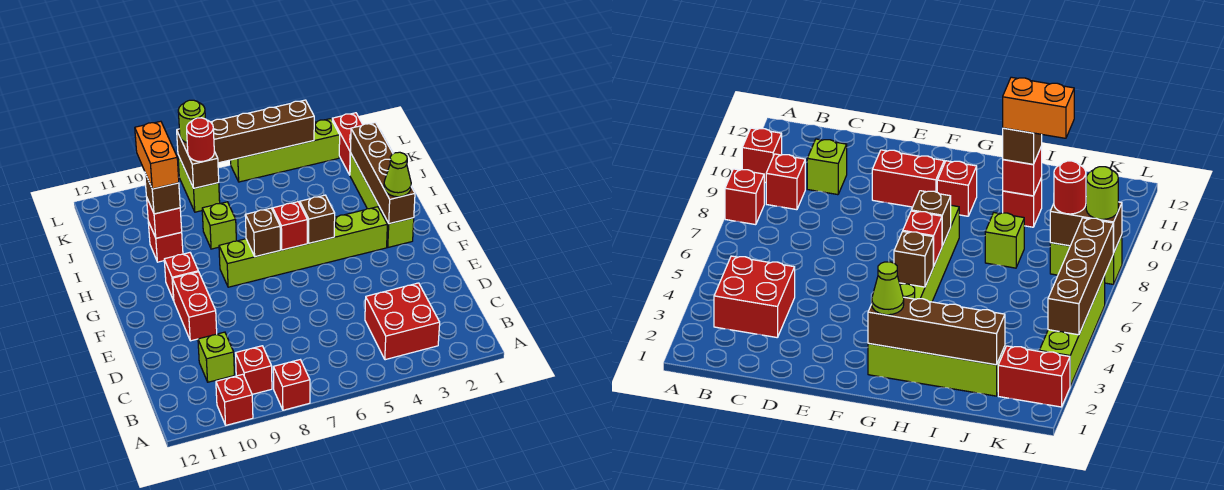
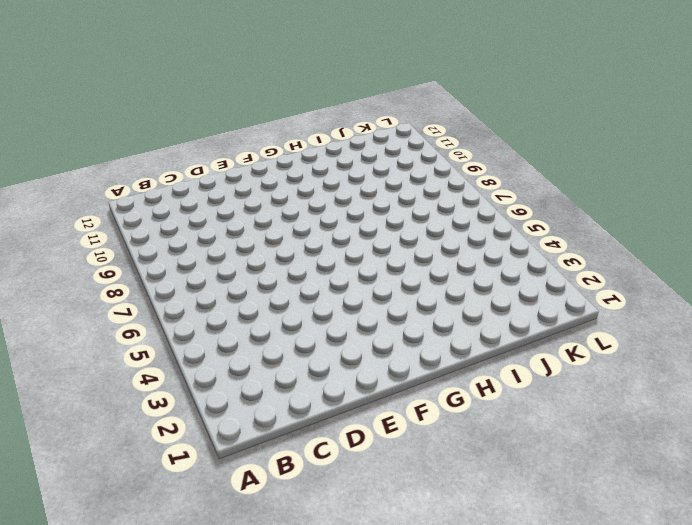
none -> red 1x1 brick [273,360,310,410]
none -> red 1x1 brick [216,374,253,425]
none -> red 2x2 brick [365,283,440,360]

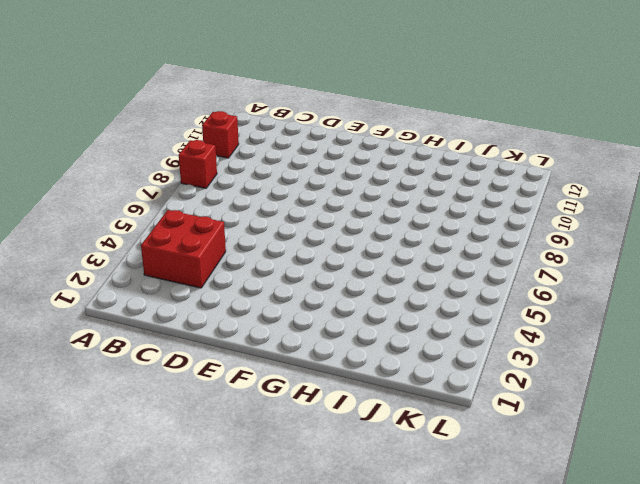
none -> red 1x1 brick [236,346,272,394]
none -> lime 1x1 brick [198,332,234,382]
none -> red 1x2 brick [173,272,217,341]

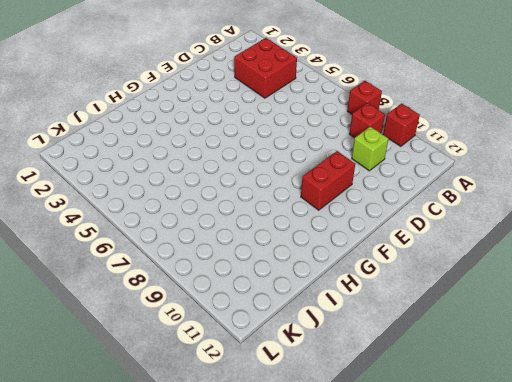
none -> lime 1x4 brick [350,154,414,247]
none -> lime 1x6 brick [219,207,387,287]
none -> red 1x1 brick [164,253,198,300]

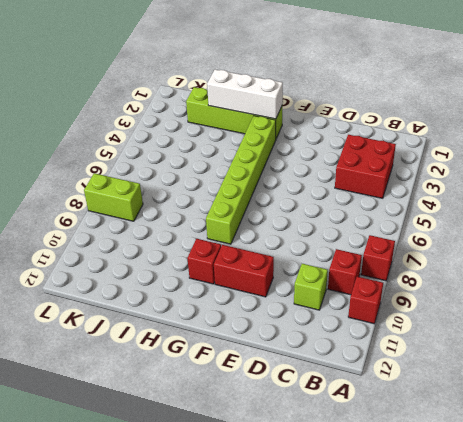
white 1x3 brick [207,70,283,119] -> brown 1x4 brick [351,123,415,224]
none -> lime 1x1 brick [202,202,236,249]
none -> red 1x1 brick [148,222,183,262]
none -> red 1x2 brick [332,113,363,175]

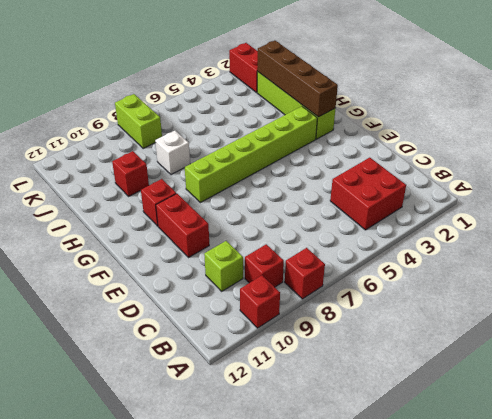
white 1x1 brick [155,131,190,175] -> lime 1x1 brick [202,202,236,249]
none -> lime 1x4 brick [231,119,340,182]
none -> brown 1x1 brick [300,195,335,243]
none -> red 1x1 brick [273,202,307,250]

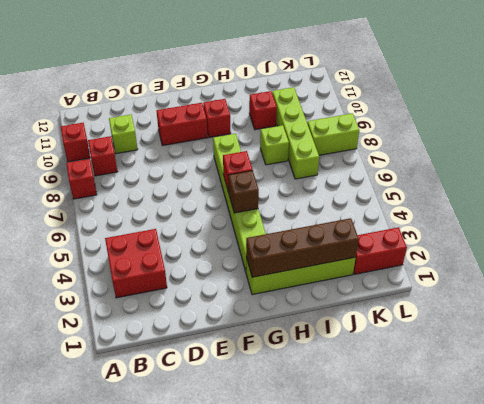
lime 1x4 brick [272,87,319,179] -> lime 1x4 brick moved to [231,119,340,182]
none -> brown 1x1 brick [245,208,280,257]
none -> red 1x1 brick [147,199,182,238]
none -> brown 1x2 brick [177,129,219,188]

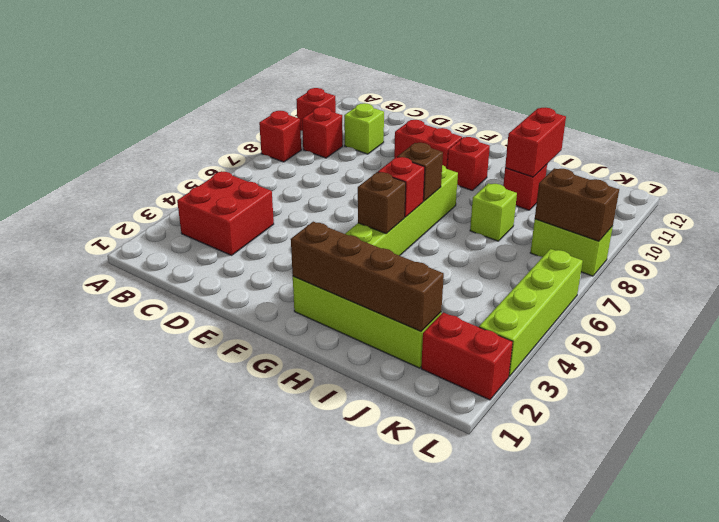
red 1x2 brick [505,108,566,177] -> red 1x1 brick [147,199,182,238]
none -> brown 1x4 brick [211,100,314,163]
none -> lime 1x1 cone [384,152,411,197]
none -> brown 1x1 brick [145,173,180,214]

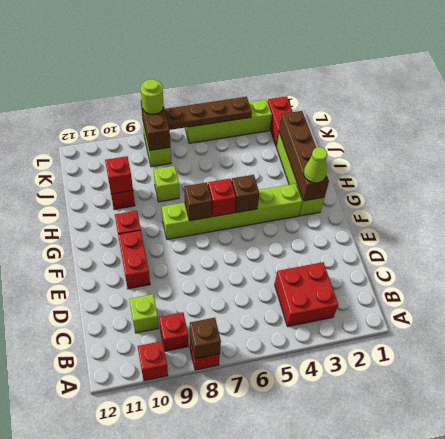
brown 1x1 brick [190,318,221,359] -> brown 1x1 brick moved to [145,173,180,214]
brown 1x4 plate [165,97,252,130] -> brown 1x4 brick [211,100,314,163]
none -> red 1x1 round brick [187,118,214,162]
none -> orange 1x2 brick [135,121,179,189]

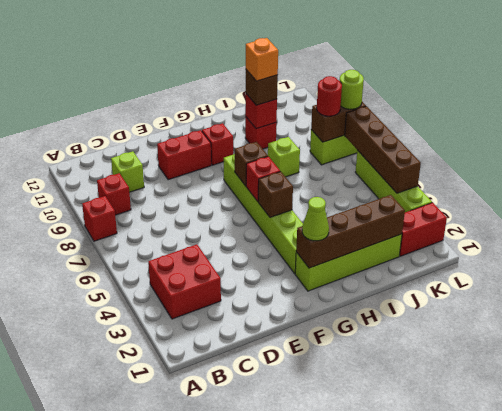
orange 1x1 brick [246,38,278,81] -> orange 1x2 brick [135,121,179,189]
none -> red 1x1 brick [216,374,253,425]

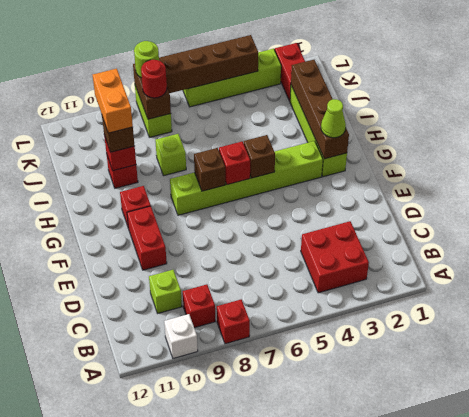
white 1x1 brick [164,314,198,358] -> red 1x1 brick [216,374,253,425]

